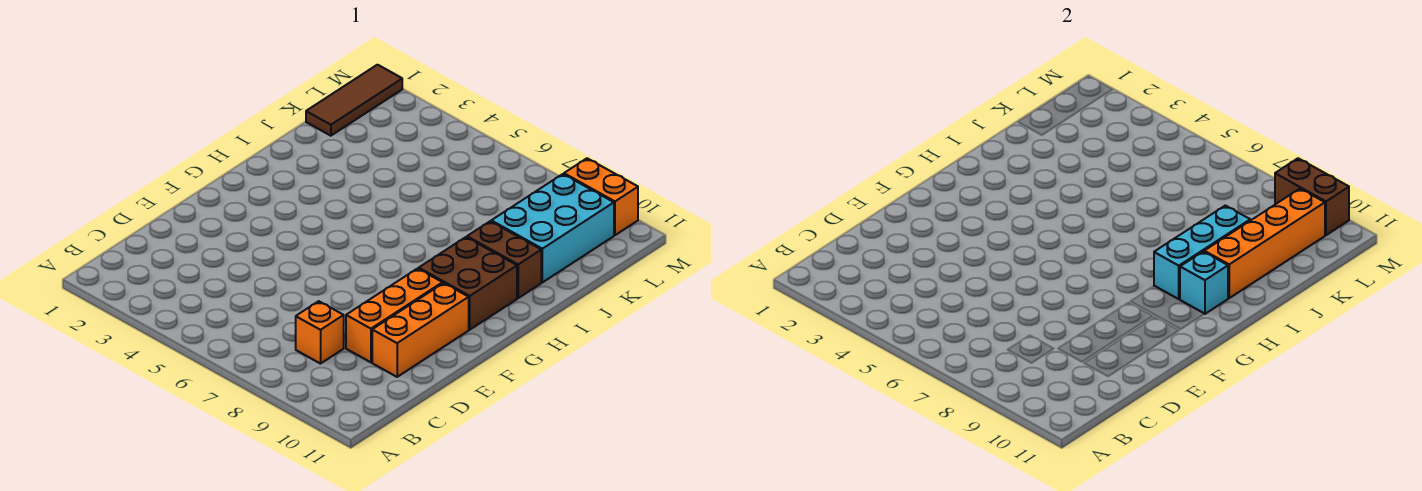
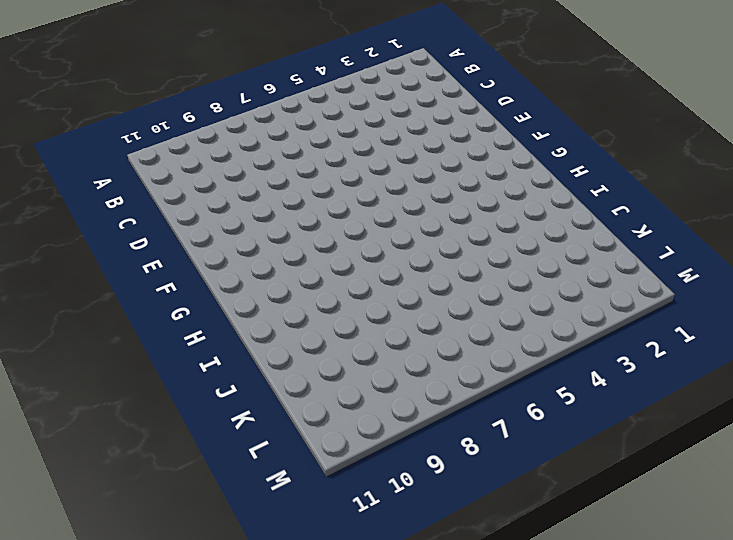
none -> orange 1x1 brick [296,301,344,364]
none -> orange 1x3 brick [346,269,442,362]
none -> orange 1x3 brick [372,283,469,377]

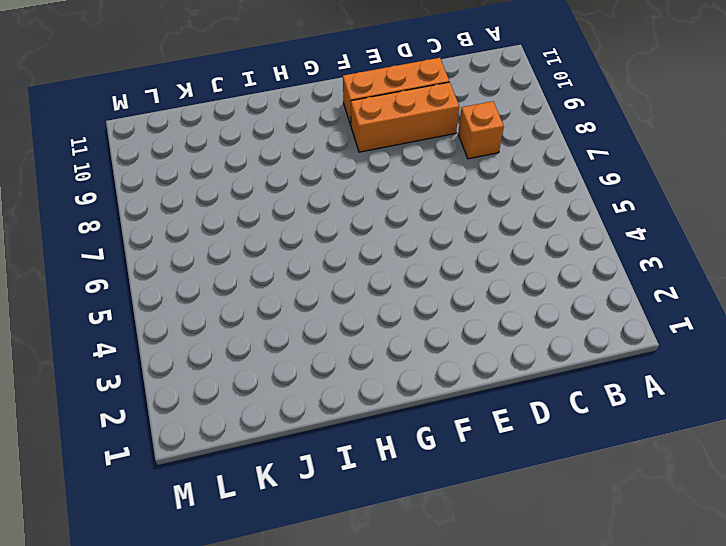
none -> brown 2x2 brick [419,237,517,330]
none -> brown 1x2 brick [467,221,541,298]
none -> cyan 2x3 brick [491,174,614,282]

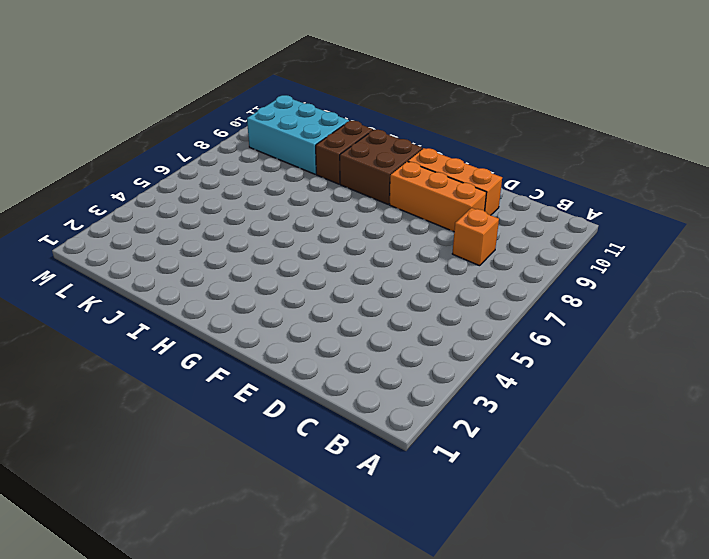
none -> brown 1x3 tile [306,65,402,136]
none -> orange 1x2 brick [564,158,638,235]
none -> cyan 1x3 brick [1154,206,1250,299]

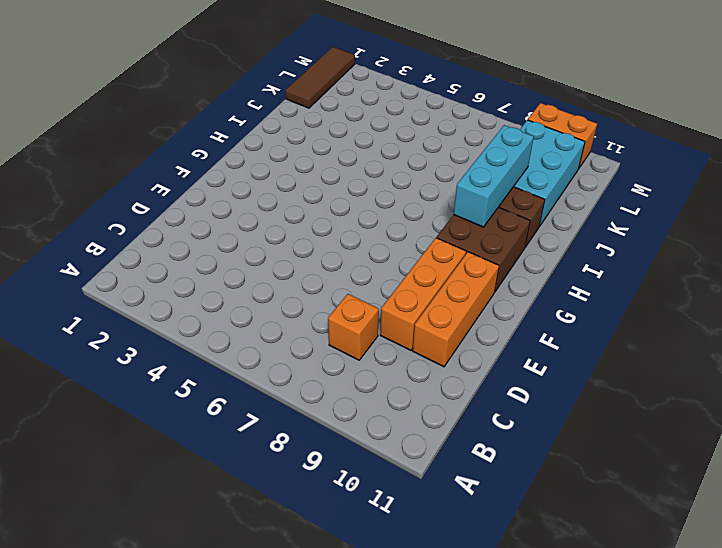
none -> cyan 1x1 brick [1180,252,1228,314]
none -> orange 1x4 brick [1204,189,1325,298]
none -> brown 1x2 brick [1275,158,1349,235]

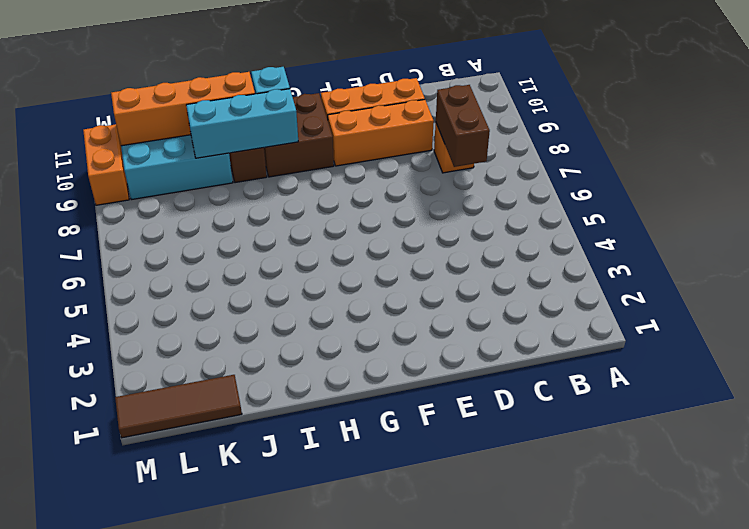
brown 1x2 brick [436,85,490,167] -> brown 1x2 brick moved to [1275,158,1349,235]

